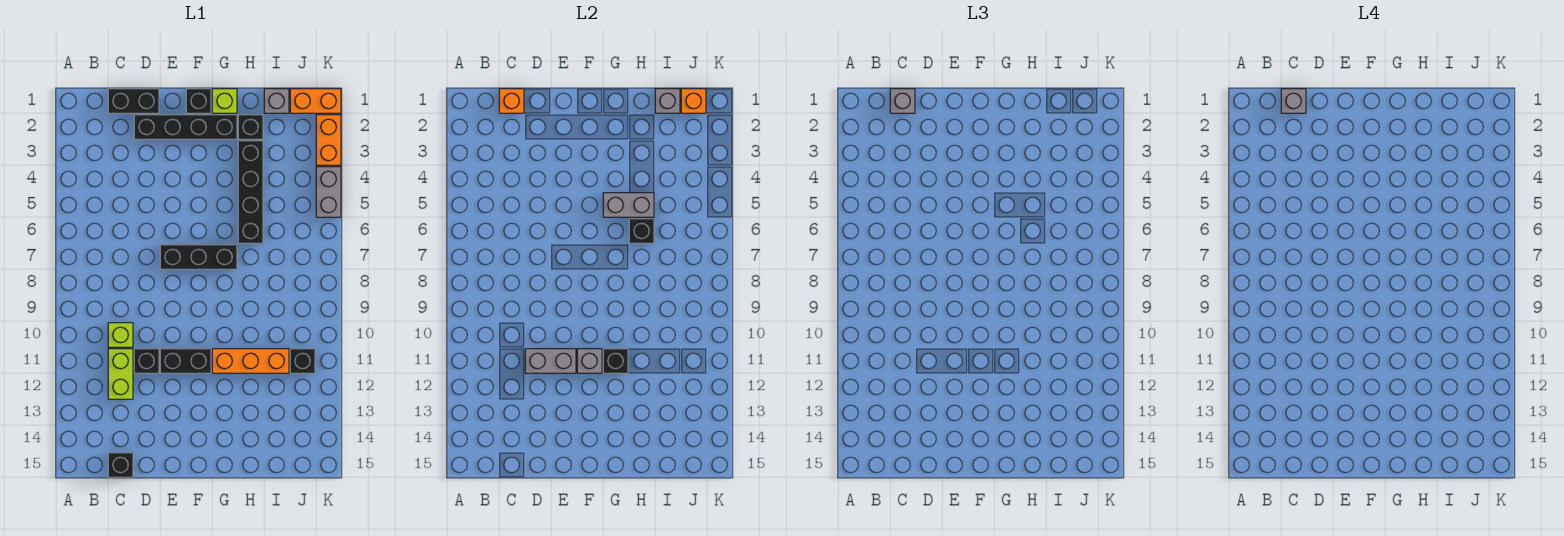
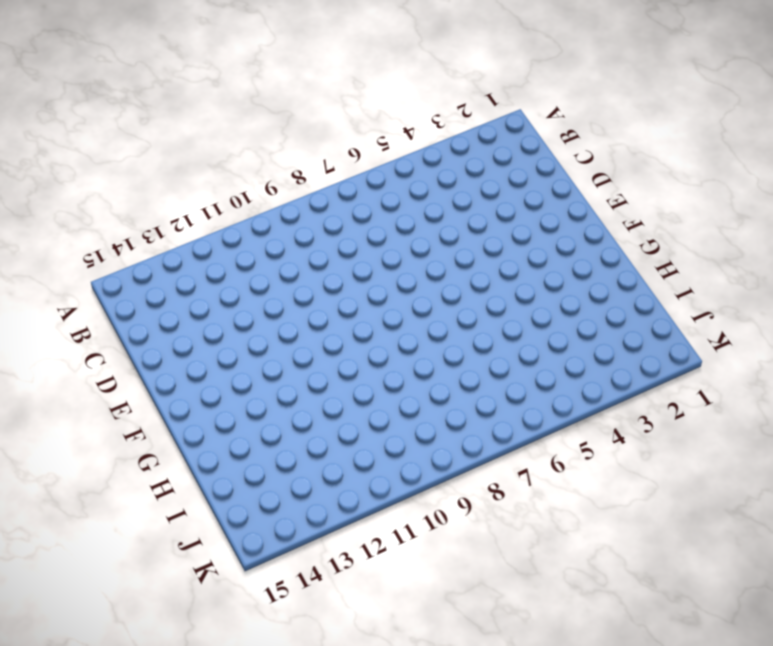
none -> black 1x2 brick [108,89,159,113]
none -> lime 1x1 brick [108,323,133,347]
none -> lime 1x2 brick [108,349,133,399]

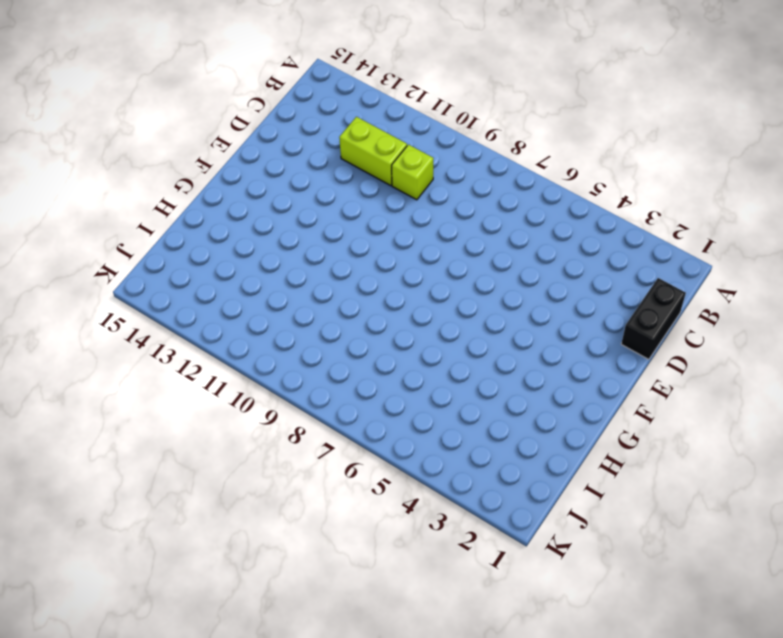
none -> black 1x1 brick [108,453,133,477]
none -> black 1x4 brick [134,115,237,139]
none -> black 1x1 brick [134,349,159,373]

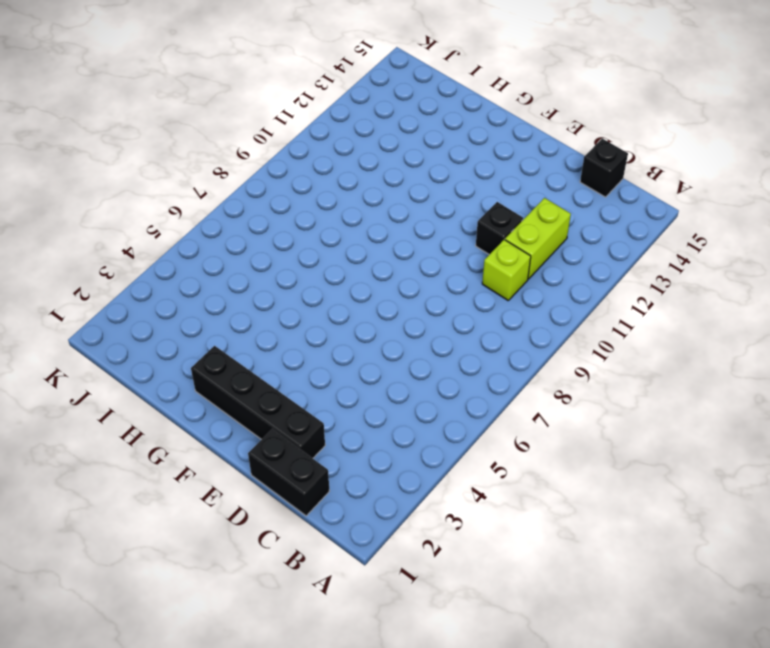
none -> black 1x3 brick [160,245,237,269]
none -> black 1x2 brick [160,349,211,373]
none -> black 1x1 brick [186,89,211,113]

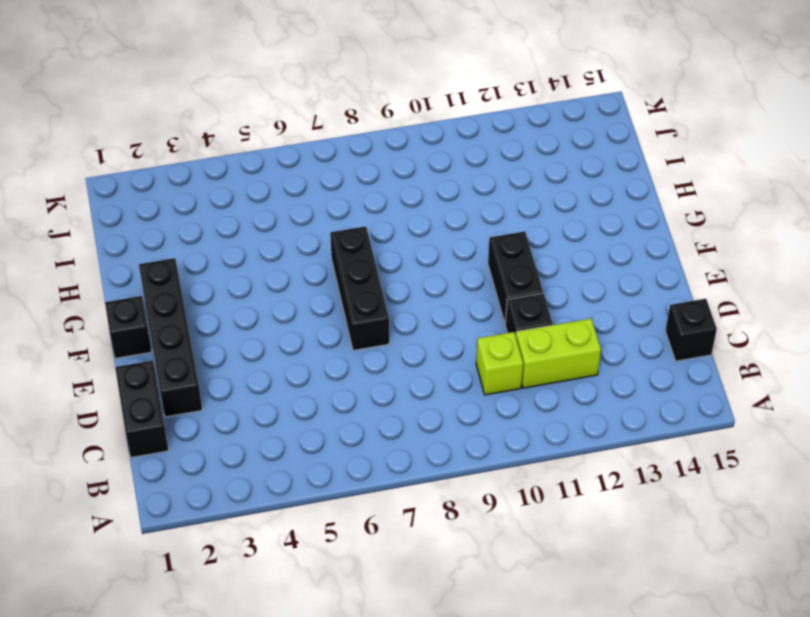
none -> lime 1x1 brick [212,89,237,113]
none -> orange 1x3 brick [212,349,289,373]
none -> black 1x1 brick [238,115,263,139]

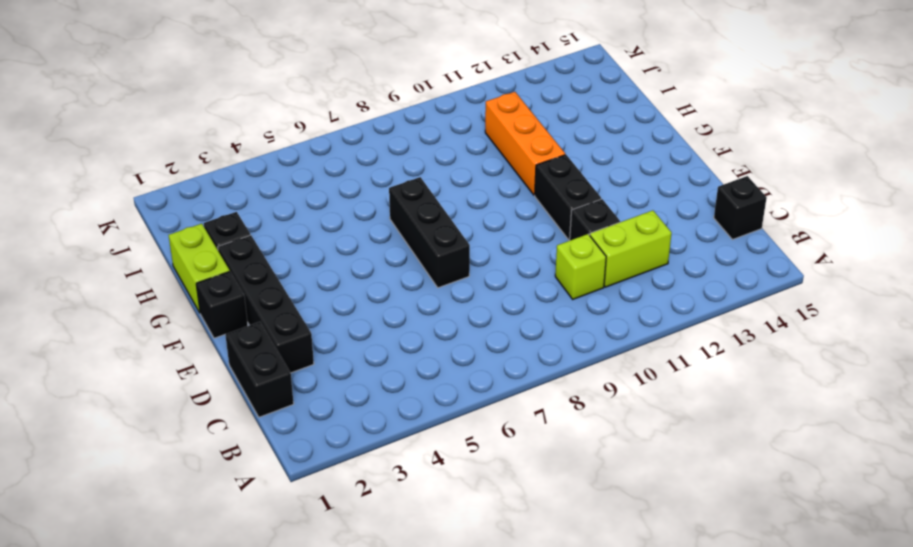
lime 1x2 brick [169,224,230,313] -> lime 1x1 brick [212,89,237,113]
none -> black 1x4 brick [238,141,263,243]
none -> grey 1x1 brick [264,89,289,113]
none -> orange 1x2 brick [290,89,341,113]

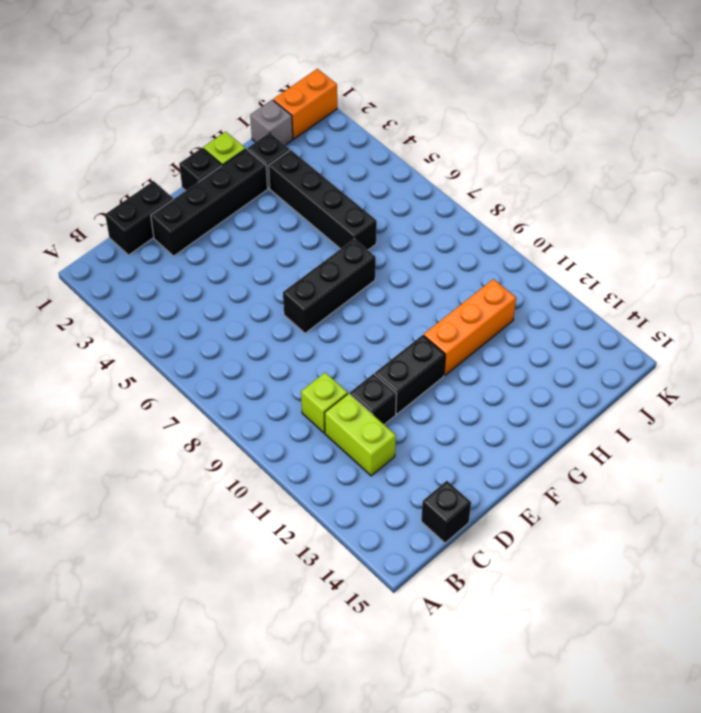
none -> black 1x1 brick [290,349,315,373]
none -> orange 1x2 brick [316,115,341,165]
none -> grey 1x2 brick [316,167,341,217]

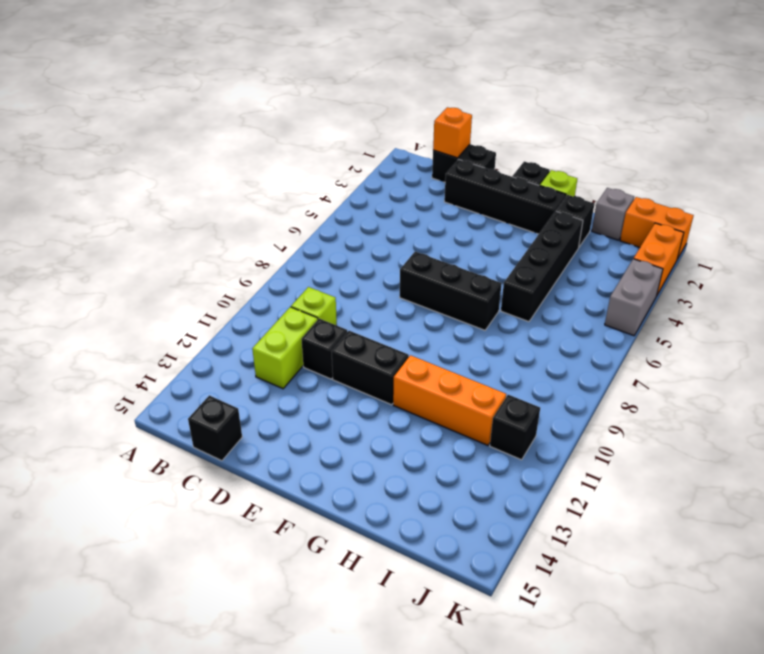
none -> grey 1x2 brick [525,349,576,373]
none -> grey 1x1 brick [577,349,602,373]
none -> grey 1x2 brick [603,193,654,217]

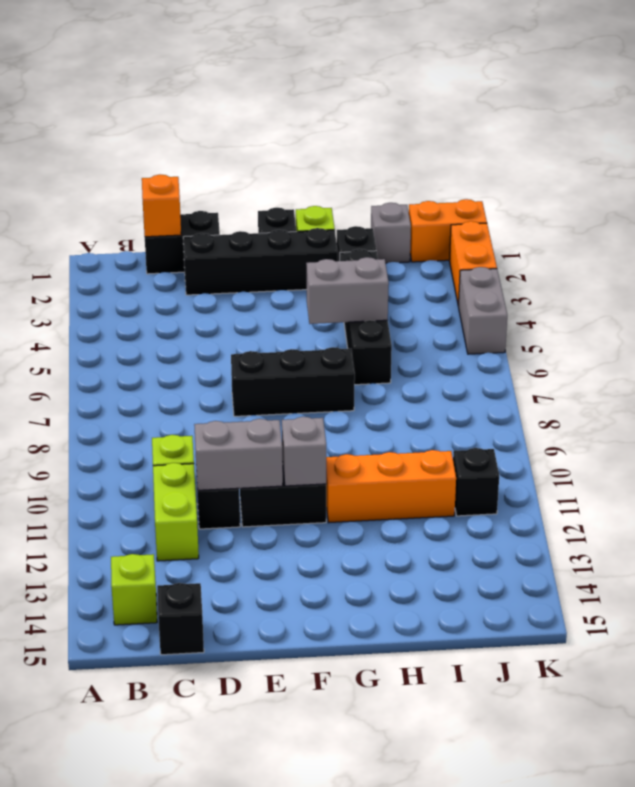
lime 1x1 brick [111,554,157,625] -> none
none -> black 1x1 brick [603,349,628,373]
none -> black 1x1 brick [629,219,654,243]
none -> grey 1x1 brick [655,89,680,113]

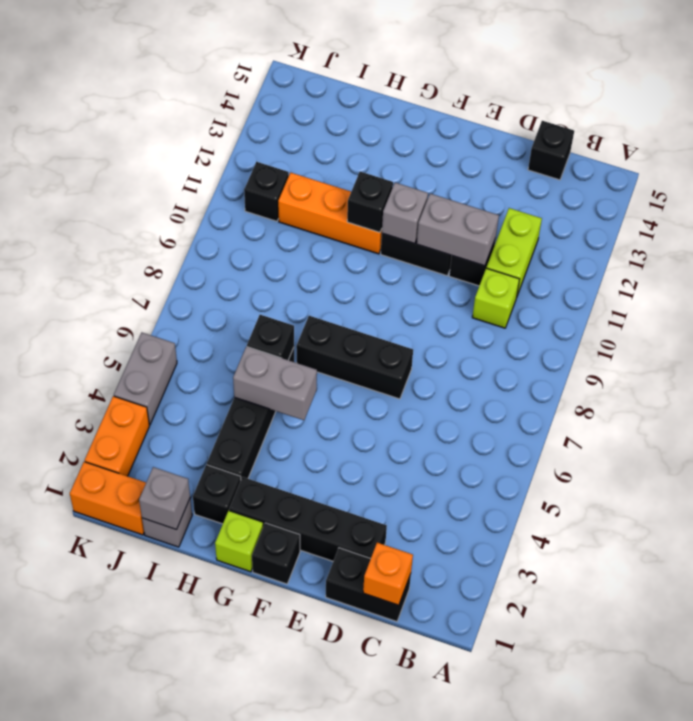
none -> orange 1x1 brick [681,89,706,113]
none -> grey 1x1 brick [890,89,915,113]
none -> grey 1x1 brick [1281,89,1306,113]

